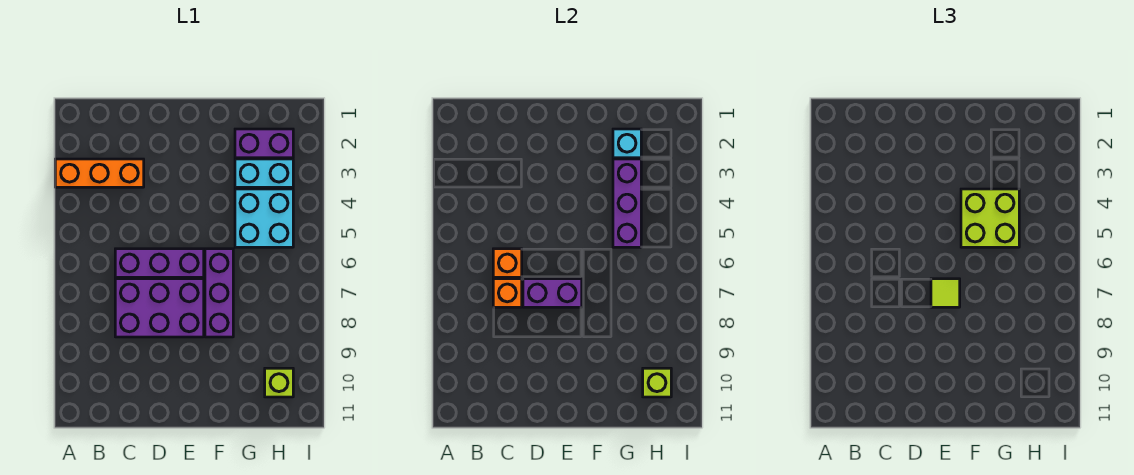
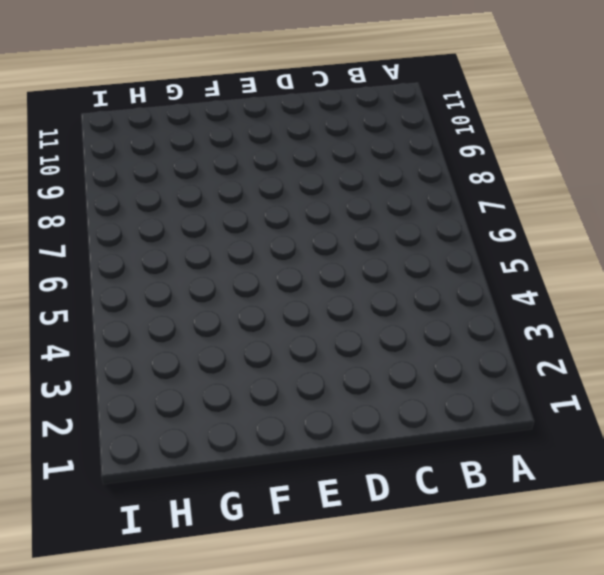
none -> orange 1x3 brick [55,159,144,187]
none -> purple 1x3 brick [115,249,204,277]
none -> purple 2x3 brick [115,279,204,337]

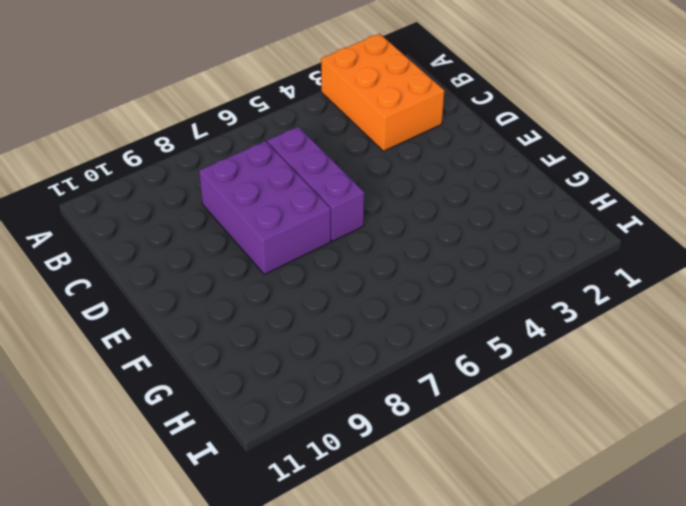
orange 2x3 brick [321,34,444,151] -> orange 1x3 brick [55,159,144,187]
none -> purple 1x3 brick [205,249,233,337]
none -> purple 1x2 brick [235,129,293,158]
none -> cyan 1x2 brick [235,159,293,187]

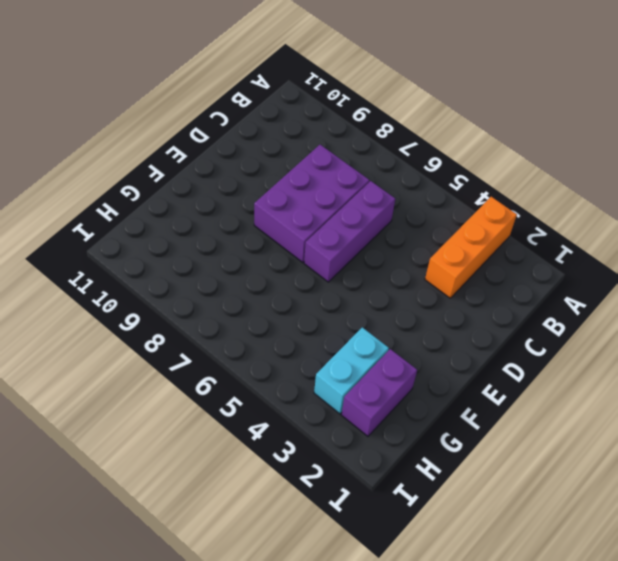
none -> purple 1x3 brick [205,249,233,337]
none -> cyan 2x2 brick [235,189,293,247]
none -> lime 1x1 brick [265,368,293,397]

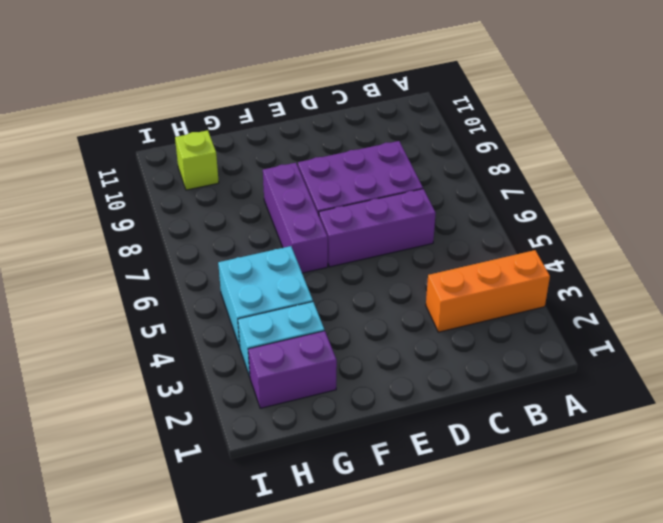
none -> orange 1x1 brick [493,249,522,277]
none -> orange 1x1 brick [493,279,522,307]
none -> purple 1x2 brick [523,279,582,307]

